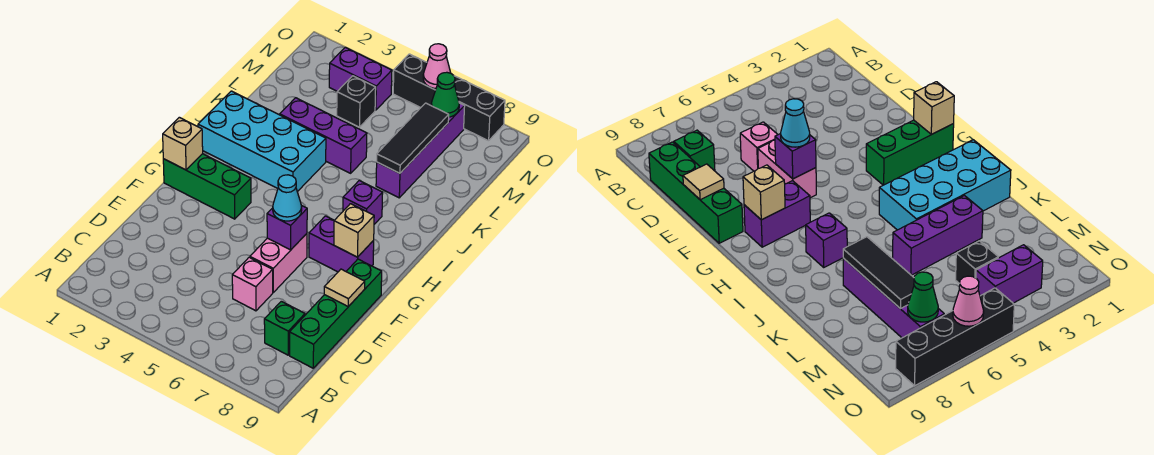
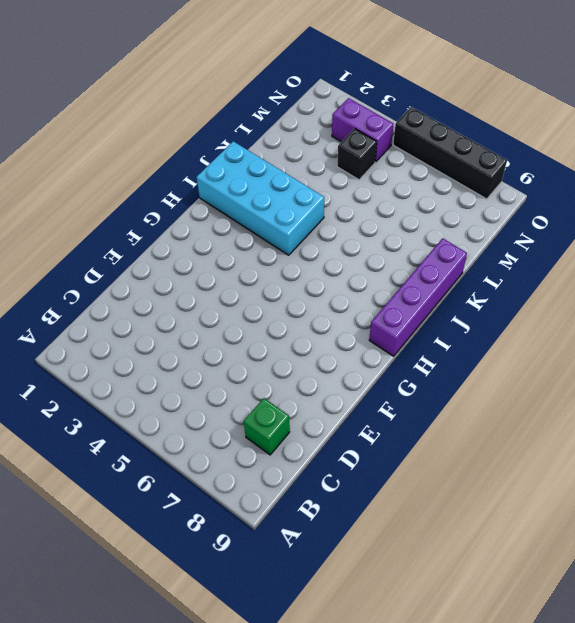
purple 1x4 brick [369,238,467,356] -> purple 1x4 brick moved to [376,103,465,198]
none -> green 1x4 brick [290,259,382,368]
none -> pink 1x1 brick [232,257,273,311]
none -> pink 1x2 brick [250,234,307,292]

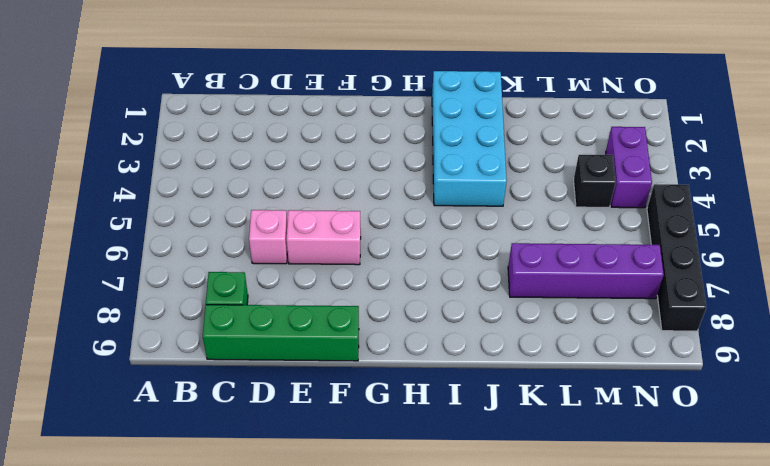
none -> green 1x3 brick [163,154,251,219]
none -> purple 1x2 brick [309,216,374,272]
none -> purple 1x1 brick [343,181,383,224]

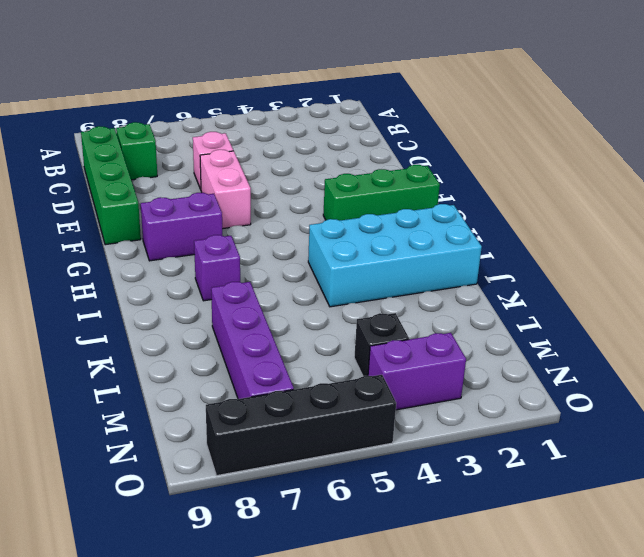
none -> purple 1x3 brick [280,98,367,173]
none -> tan 1x1 tile [324,269,365,307]
none -> purple 1x1 brick [267,205,307,250]

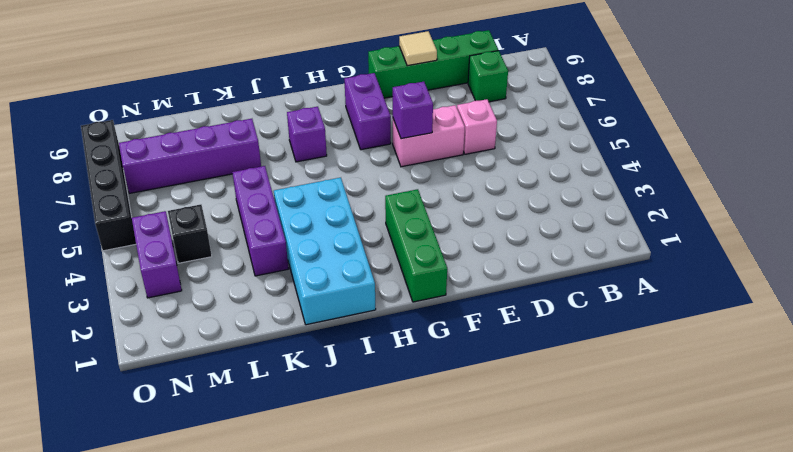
none -> tan 1x1 brick [163,117,203,170]
none -> tan 1x1 brick [334,204,374,257]
none -> black 1x3 tile [377,103,449,173]

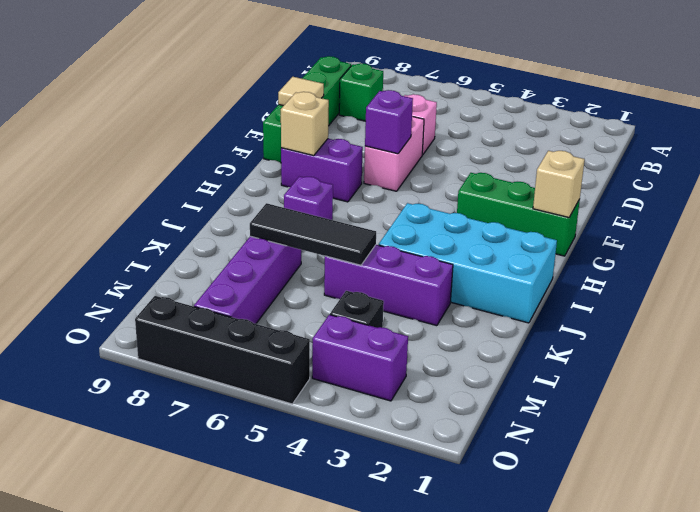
black 1x3 tile [250,203,376,265] -> black 1x3 tile turned to [377,103,449,173]
none -> green 1x1 cone [431,72,459,117]
none -> pink 1x1 cone [423,44,451,88]
none -> cyan 1x1 cone [273,175,302,221]

